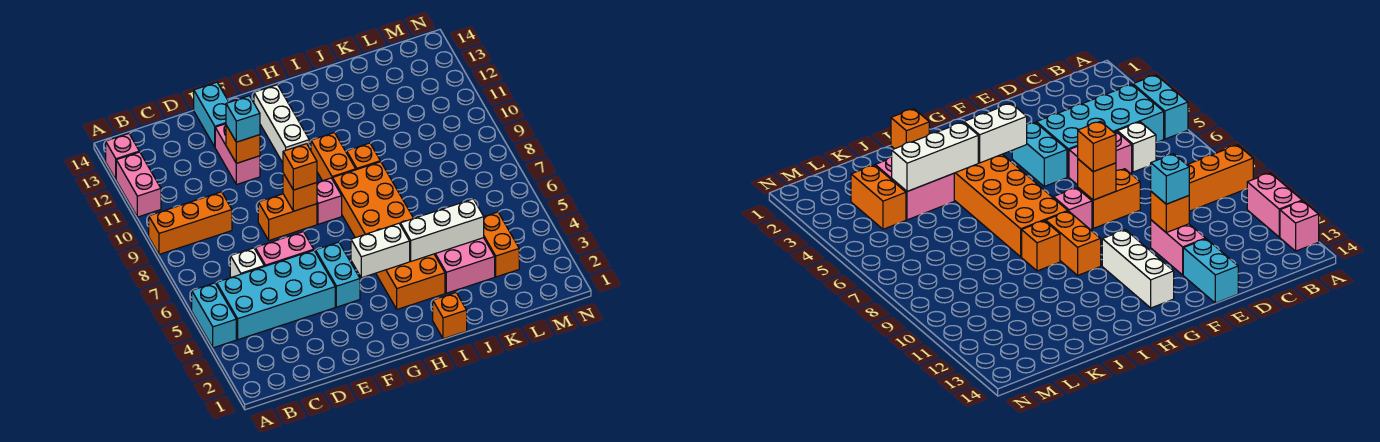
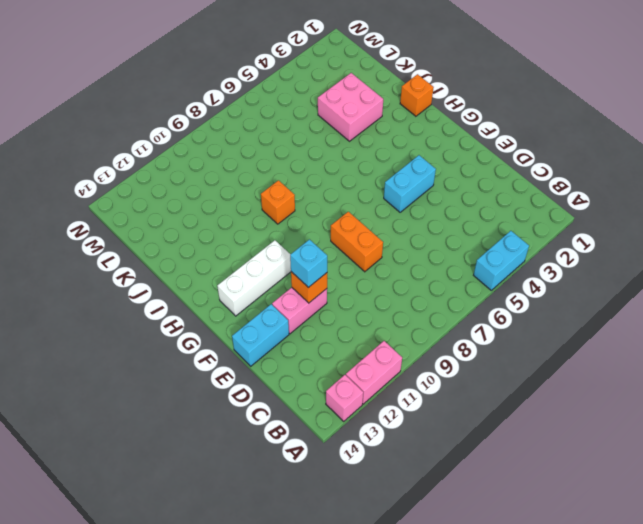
none -> orange 1x3 brick [149,192,232,254]
none -> cyan 2x4 brick [217,250,335,340]
none -> white 1x1 brick [230,248,264,277]

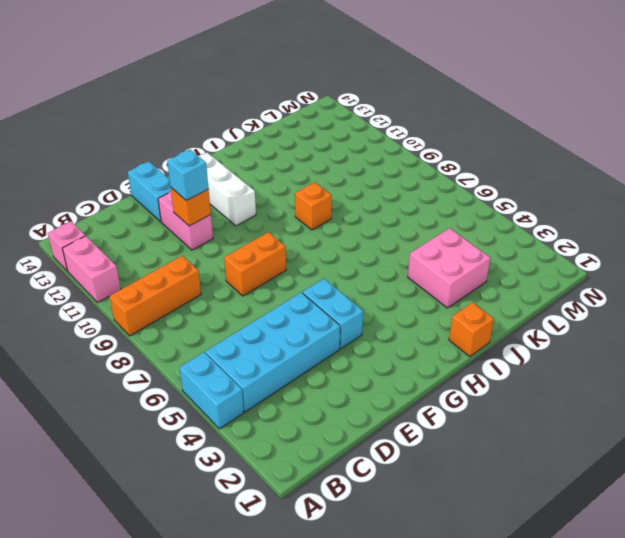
none -> white 1x1 brick [230,248,264,277]
none -> pink 1x2 brick [255,232,314,266]
none -> pink 1x1 brick [317,178,342,224]

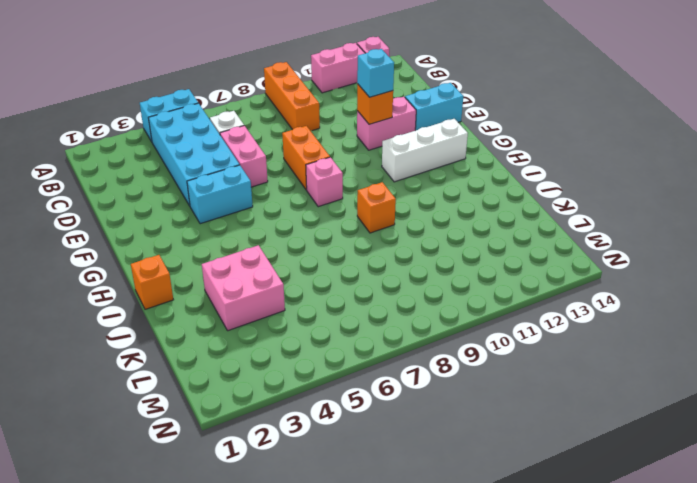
none -> orange 2x6 brick [333,162,445,309]
none -> orange 1x2 brick [311,133,356,181]
none -> orange 1x2 brick [484,212,519,277]

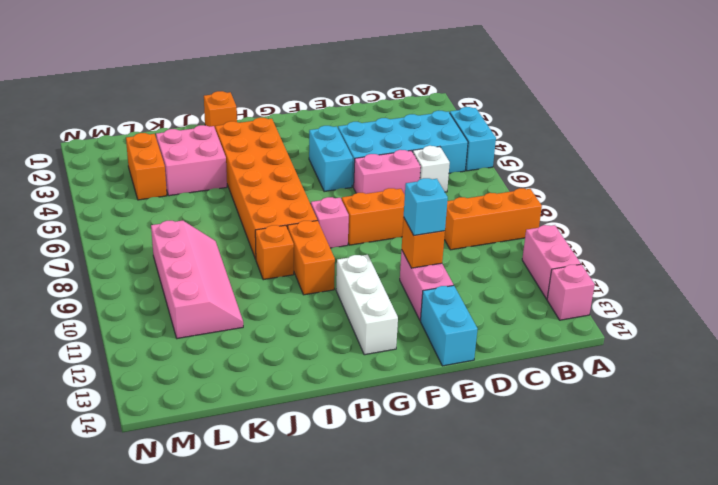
pink 2x4 slope [151,221,243,339] -> none
none -> orange 1x1 brick [283,173,317,211]
none -> white 1x2 brick [351,223,410,278]
none -> white 1x3 brick [400,199,484,261]

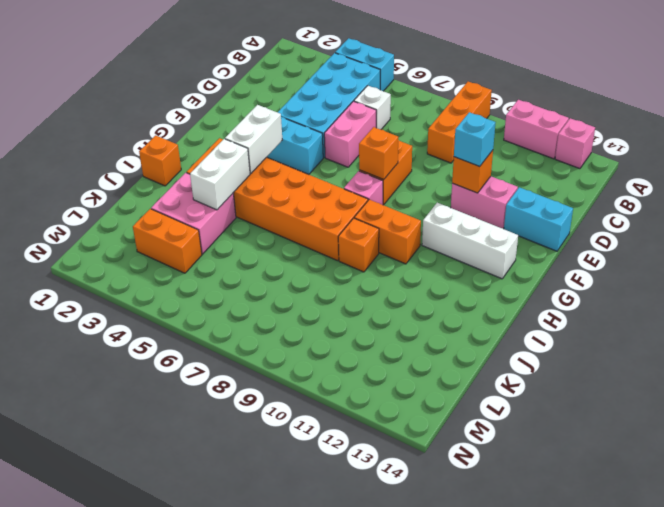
white 1x2 brick [190,139,250,210] -> white 1x3 brick [400,199,484,261]
none -> orange 1x1 brick [283,144,317,190]

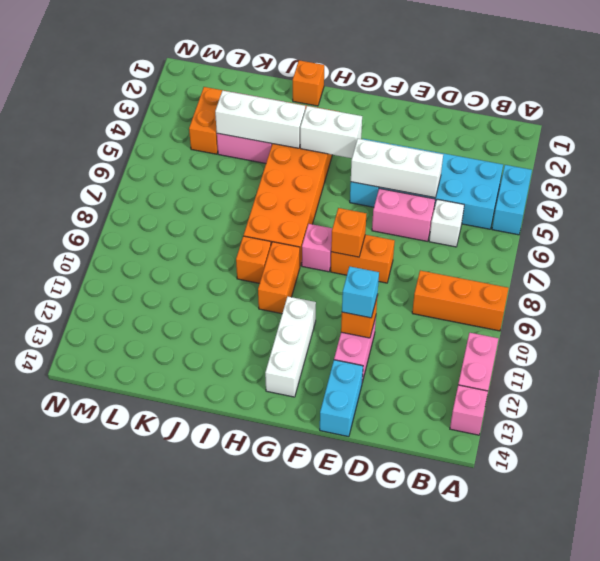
white 1x3 brick [351,139,443,198] -> none
none -> orange 1x1 brick [283,144,317,190]

